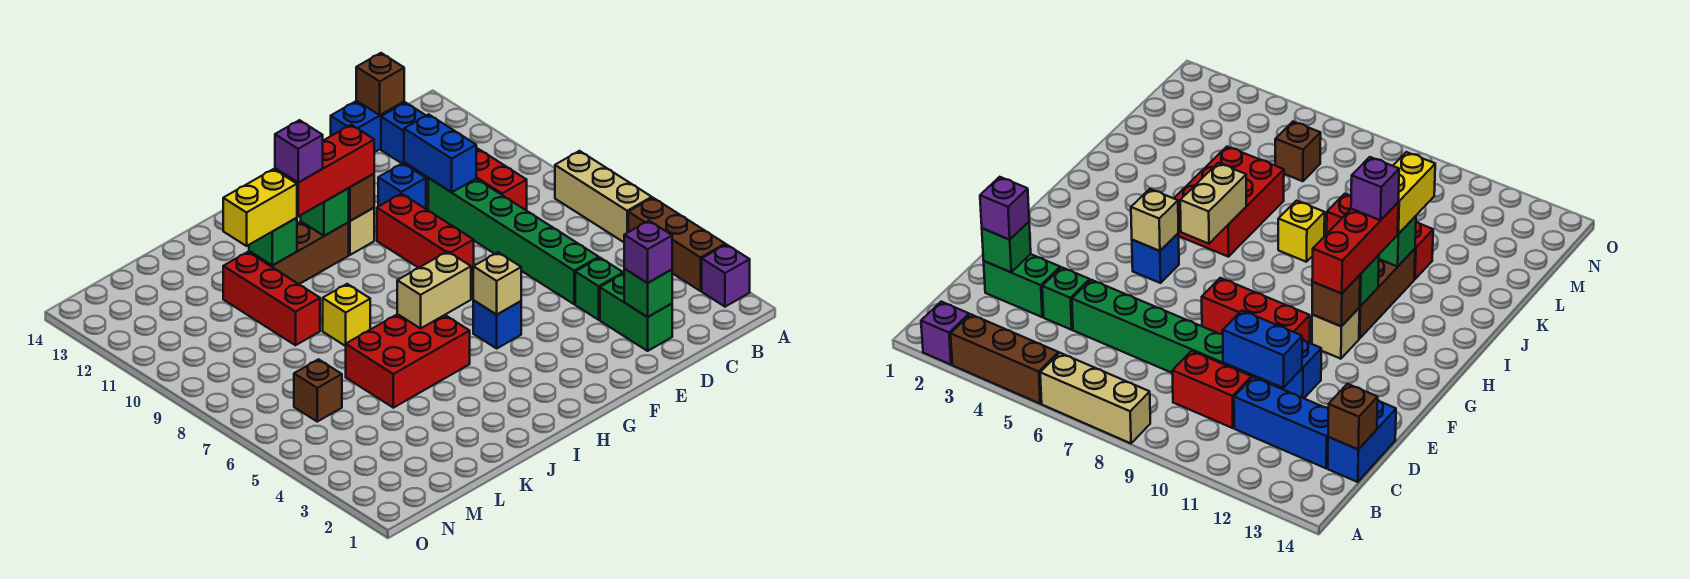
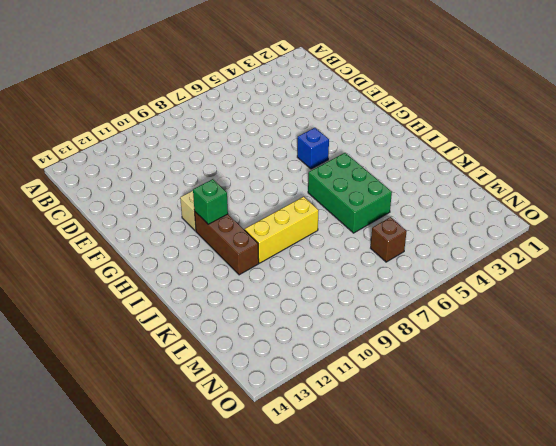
green 2x3 brick [308,153,392,233] -> red 2x3 brick [346,314,470,408]
yellow 1x3 brick [245,197,319,263] -> yellow 1x1 brick [323,284,370,346]
none -> purple 1x1 brick [702,244,750,307]
none -> brown 1x3 brick [628,198,725,291]
none -> tan 1x3 brick [555,151,652,242]
none -> red 1x2 brick [476,149,527,211]

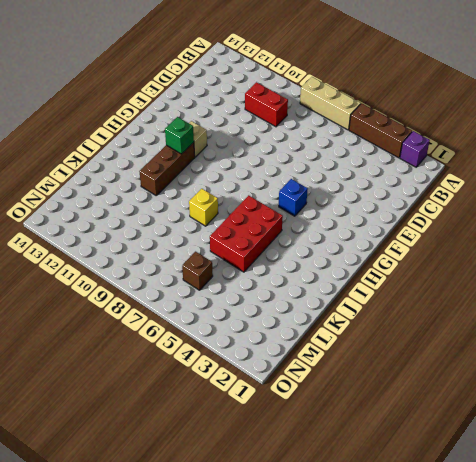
none -> blue 1x3 brick [381,103,478,180]
none -> blue 1x2 brick [331,101,404,152]
none -> green 1x2 brick [600,273,672,351]
none -> green 1x1 brick [575,258,623,320]

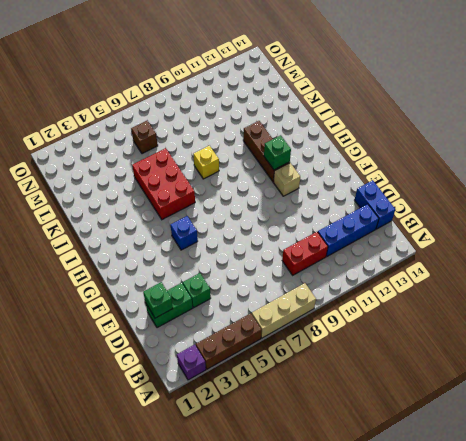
none -> green 1x6 brick [428,178,599,304]
none -> blue 1x1 brick [378,163,426,209]
none -> red 1x3 brick [377,194,474,274]
none -> red 1x3 brick [223,252,320,345]

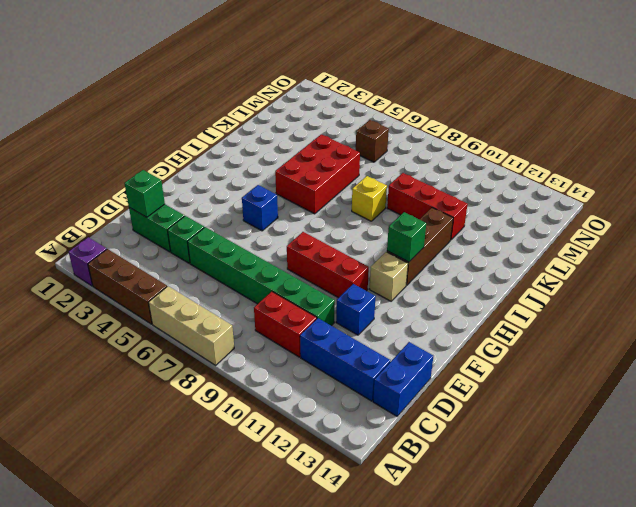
none -> brown 1x1 brick [356,53,404,115]
none -> blue 1x2 brick [404,114,476,192]
none -> tan 1x1 brick [473,252,521,315]
none -> brown 1x1 brick [349,174,374,221]

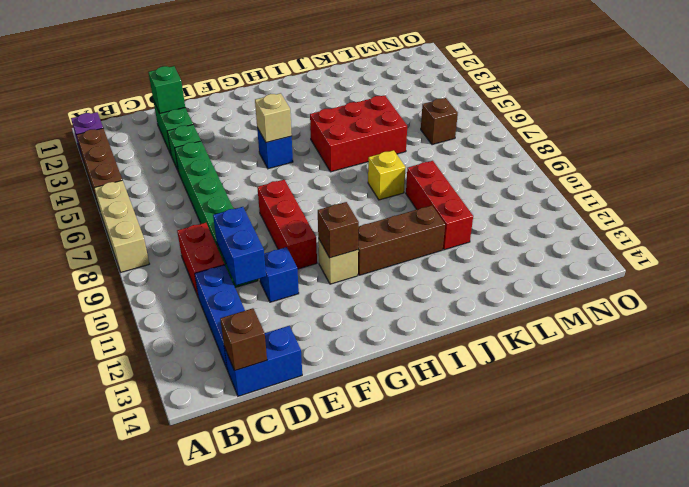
none -> tan 1x2 brick [397,251,471,328]
none -> green 1x1 brick [301,188,349,236]
none -> green 1x1 brick [249,218,297,265]
none -> purple 1x1 brick [624,221,672,283]

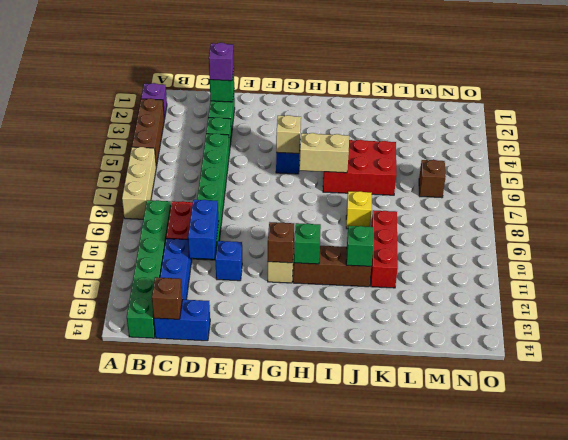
green 1x6 brick [127,200,171,338] -> none
none -> red 1x3 brick [377,194,474,274]
none -> red 1x3 brick [275,125,374,216]
none -> yellow 1x2 brick [223,169,297,246]
none -> purple 1x1 brick [275,120,323,183]

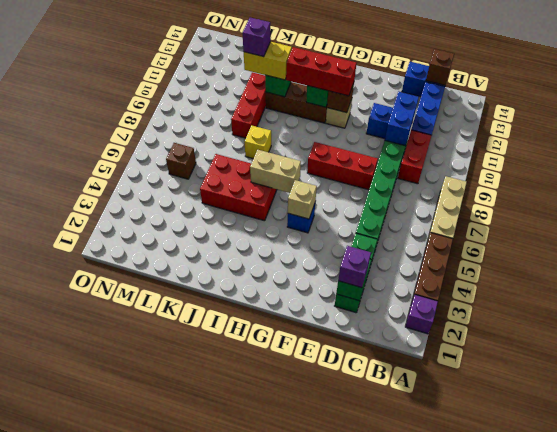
red 1x3 brick [307,142,378,190] -> red 1x3 brick turned to [377,194,474,274]
purple 1x1 brick [243,18,271,57] -> purple 1x1 brick moved to [275,120,323,183]

